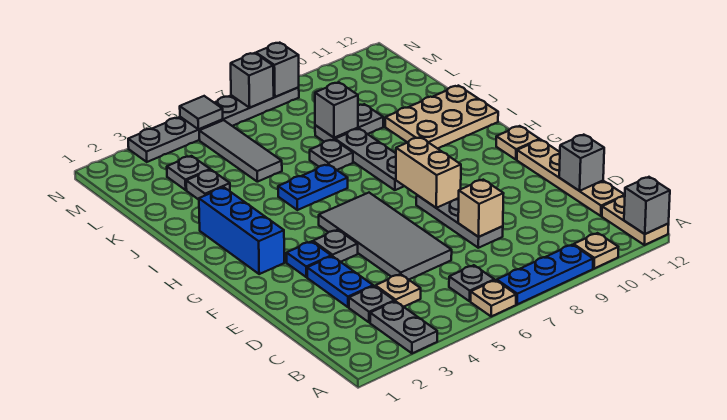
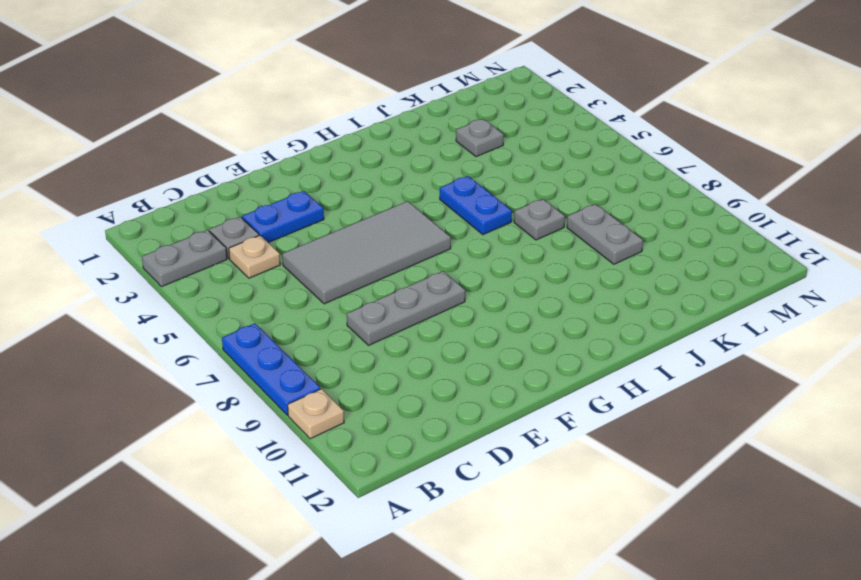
none -> tan 1x1 plate [471,280,516,316]
none -> tan 1x2 plate [602,196,669,245]
none -> grey 1x1 plate [449,265,494,301]
none -> tan 1x4 plate [517,140,625,216]

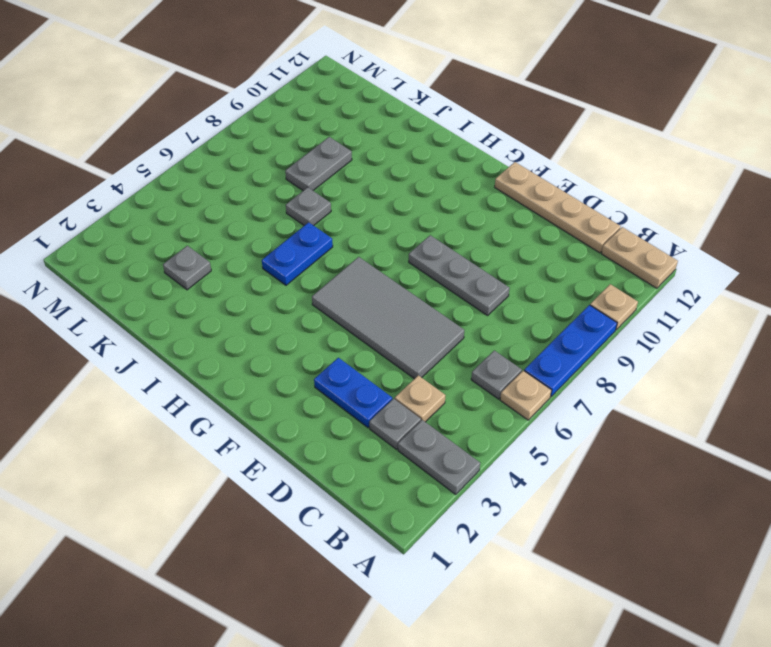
none -> blue 1x1 plate [287,241,331,277]
none -> grey 1x1 plate [313,230,358,262]
none -> blue 1x3 brick [199,188,284,274]
none -> tan 1x1 plate [496,126,540,160]

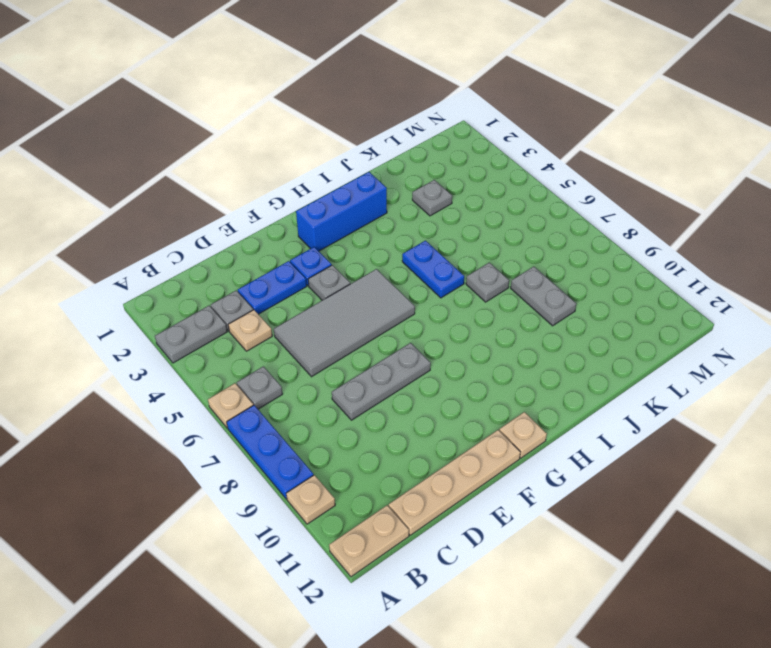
none -> grey 1x3 plate [335,129,404,190]
none -> tan 2x3 plate [385,86,498,149]
none -> grey 1x3 tile [199,120,282,182]
none -> grey 1x1 plate [167,156,210,190]

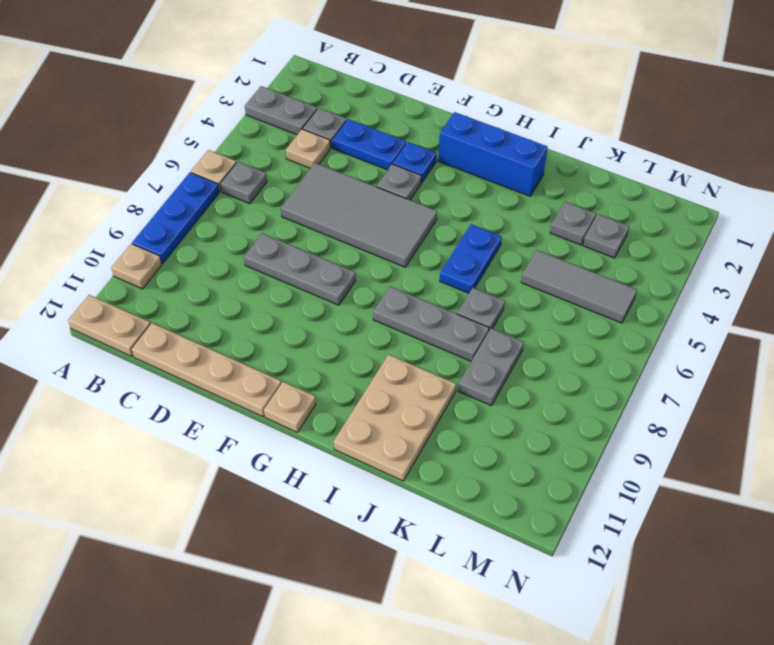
none -> grey 1x6 plate [128,87,299,162]
none -> grey 1x1 brick [624,177,670,234]
none -> tan 1x1 brick [458,180,504,237]
none -> grey 1x1 brick [559,135,604,191]

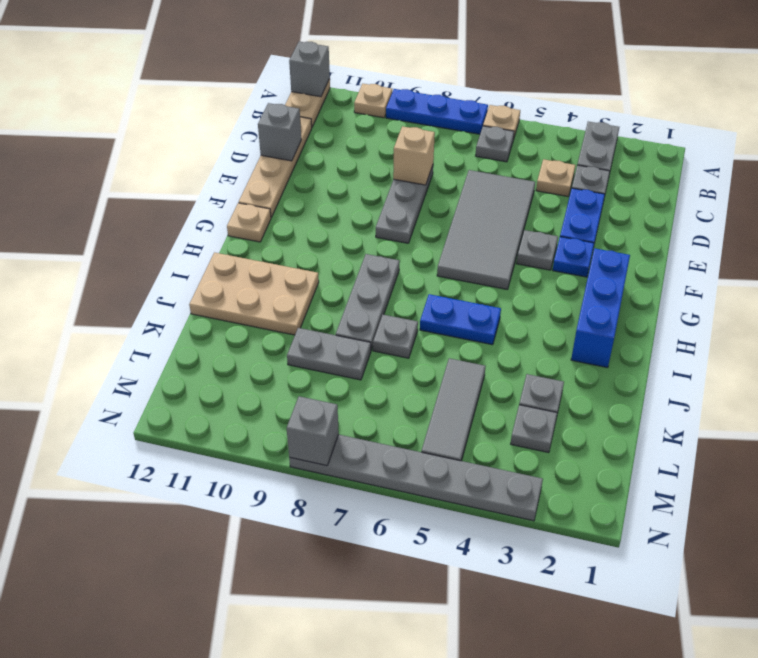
none -> tan 1x2 brick [396,137,461,208]
none -> grey 1x1 brick [315,82,358,138]
none -> grey 1x1 tile [180,96,223,129]
none -> grey 1x1 brick [231,53,274,108]

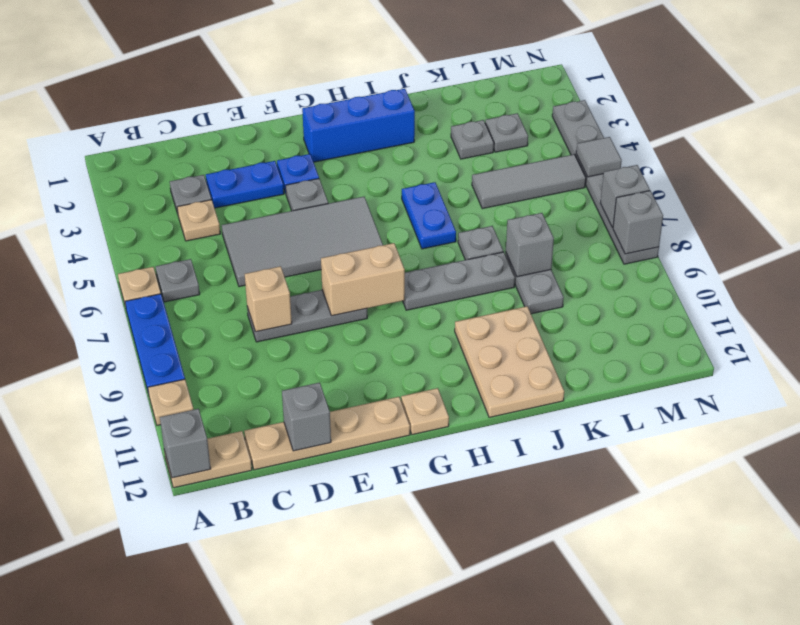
none -> grey 1x2 plate [370,301,437,353]

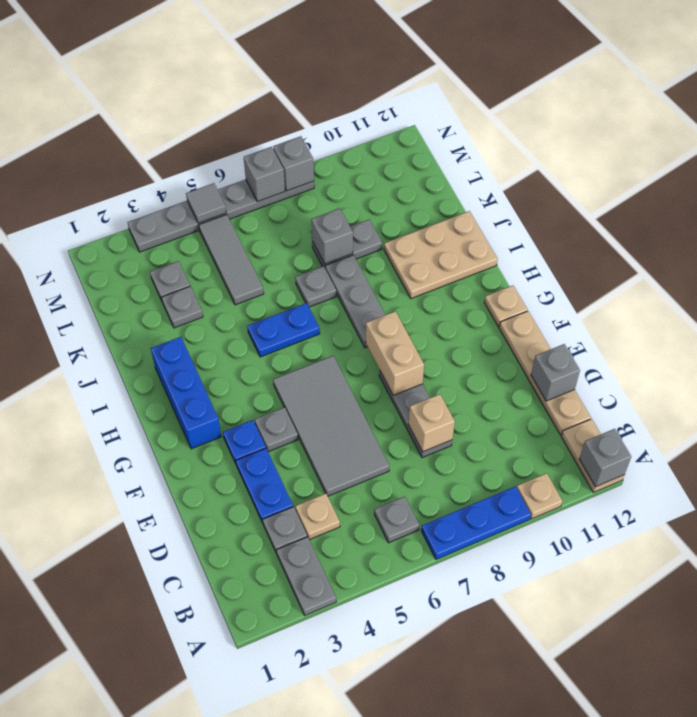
none -> tan 1x1 plate [471,280,516,316]

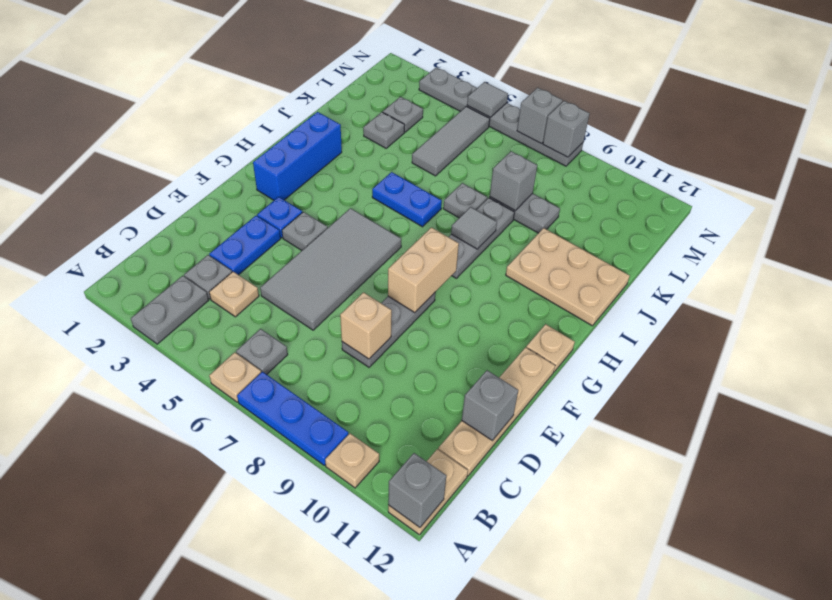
grey 1x1 tile [451,207,497,249] -> none

